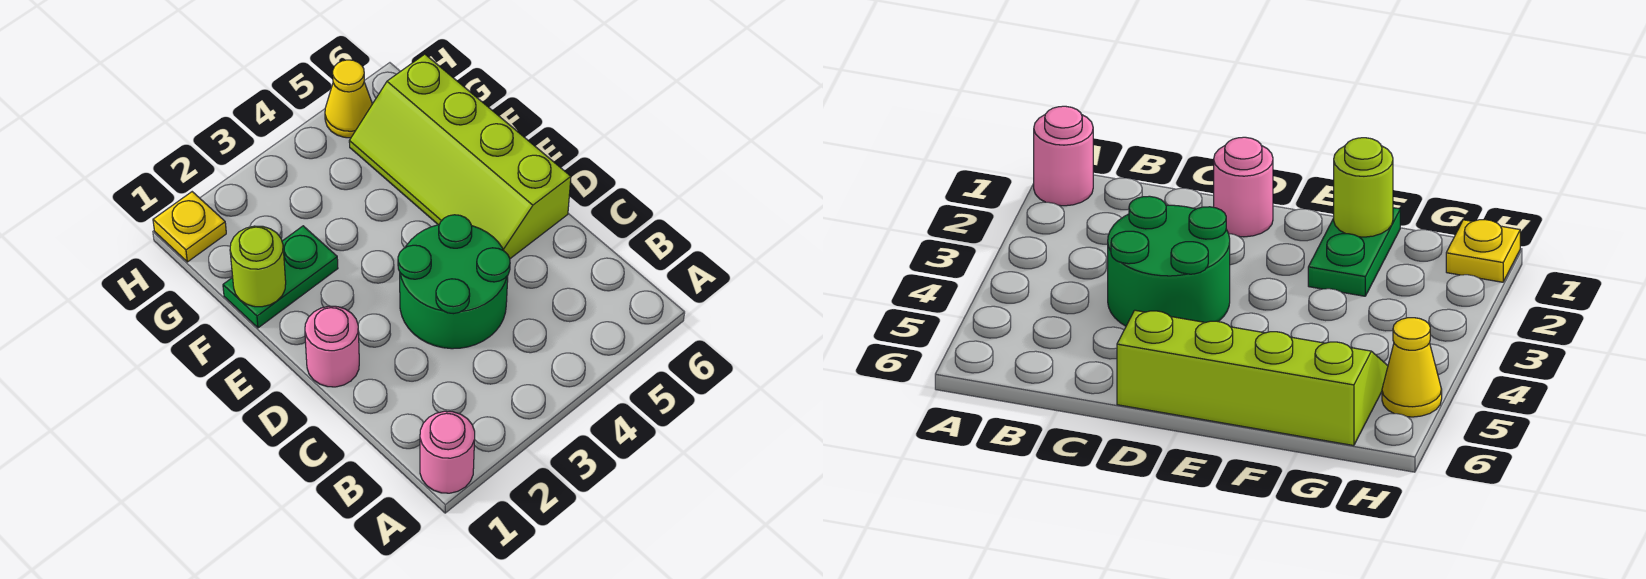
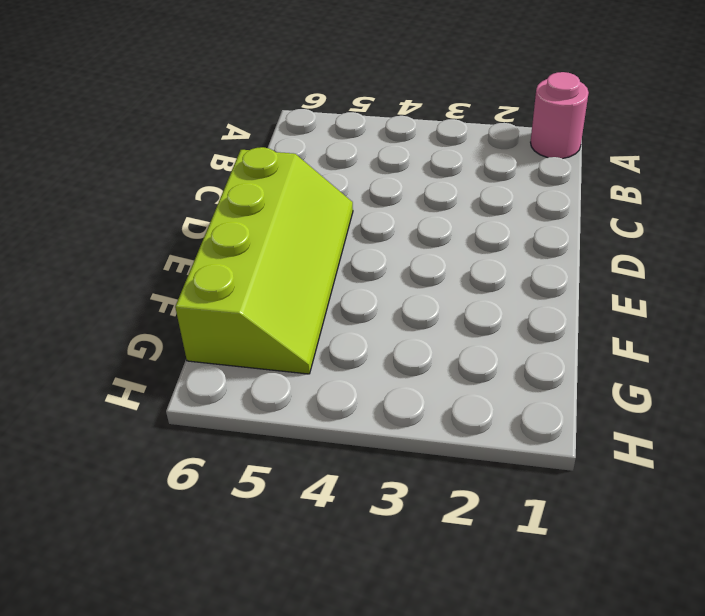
none -> green 2x2 round brick [398,215,510,349]
none -> pink 1x1 round brick [305,306,359,387]

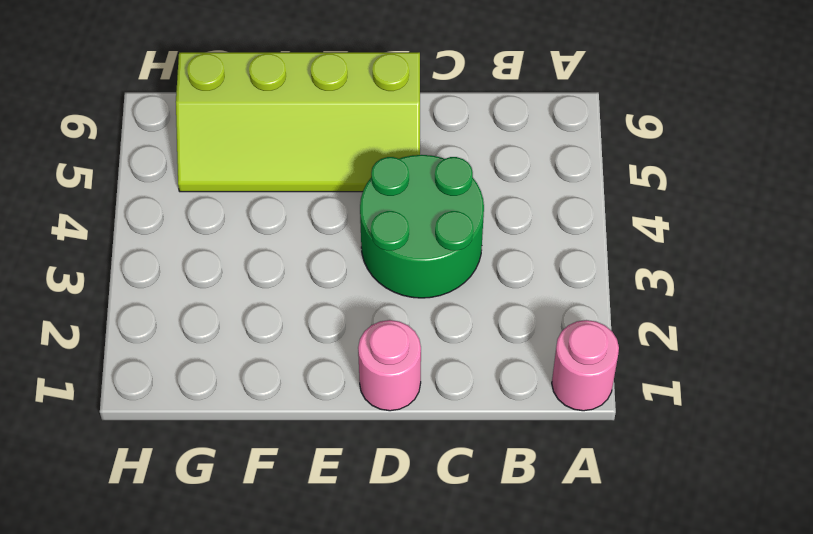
none -> green 1x2 plate [223,226,338,328]
none -> yellow 1x1 plate [153,192,226,262]

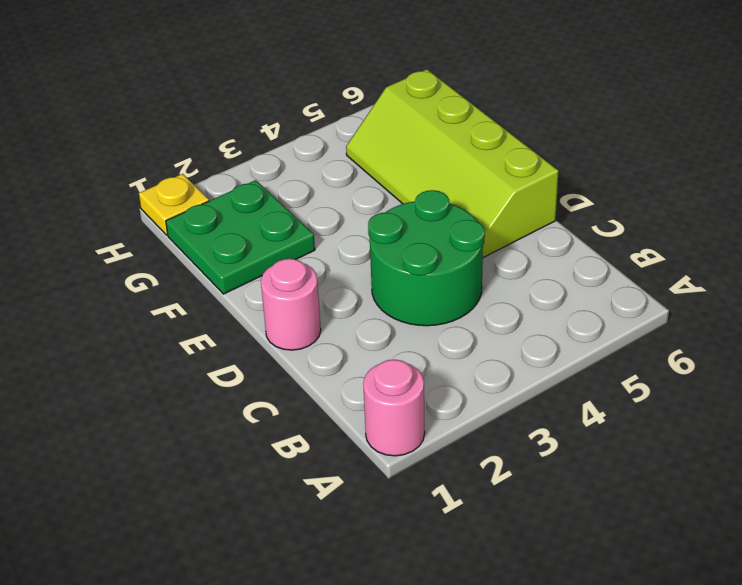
green 2x2 plate [166,180,315,294] -> green 1x2 plate [223,226,338,328]
none -> yellow 1x1 cone [325,60,372,138]
none -> lime 1x1 round brick [230,226,286,307]

